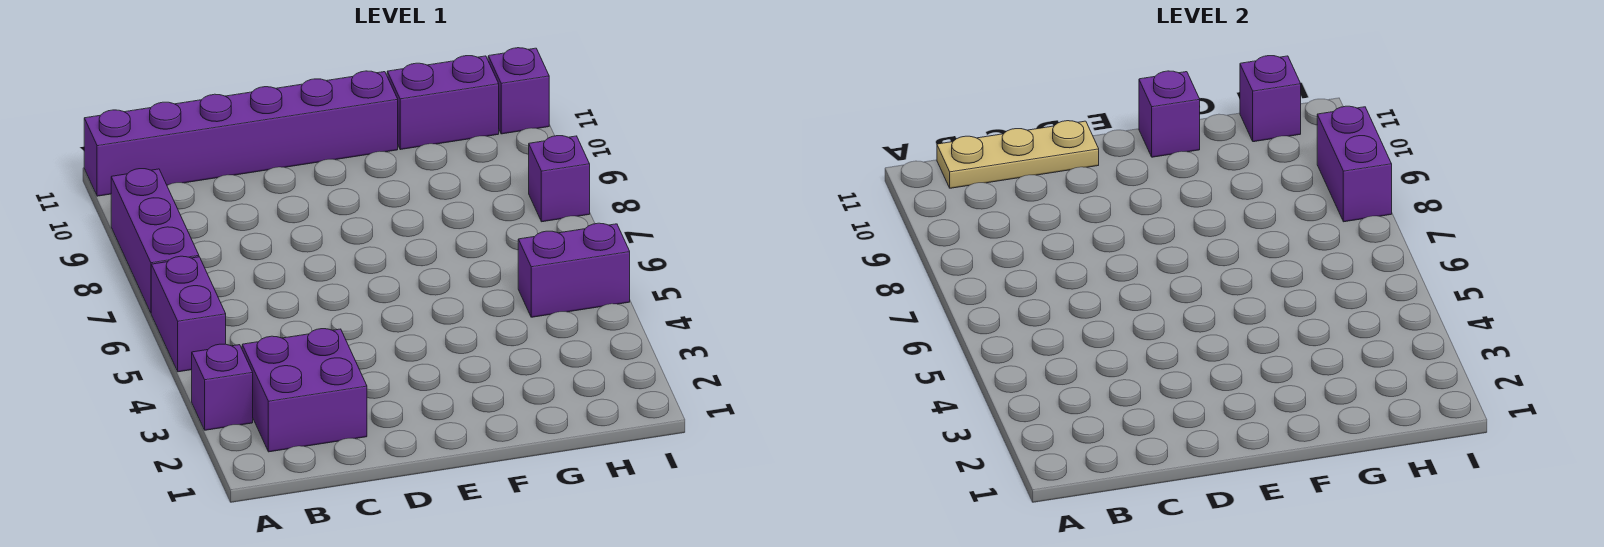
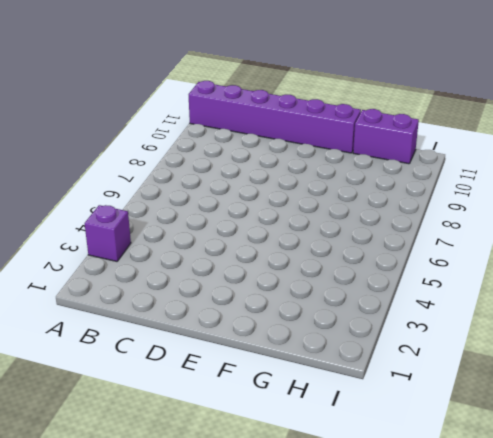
none -> purple 1x2 brick [151,256,226,372]
none -> purple 1x3 brick [111,169,199,313]
none -> purple 2x2 brick [242,329,367,452]

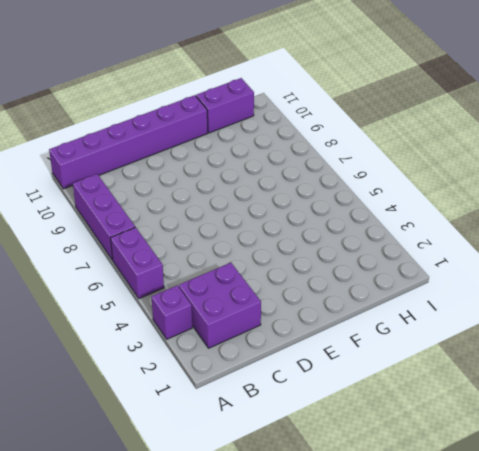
none -> purple 1x2 brick [518,223,630,317]
none -> purple 1x1 brick [529,136,590,222]
none -> purple 1x1 brick [488,48,549,134]

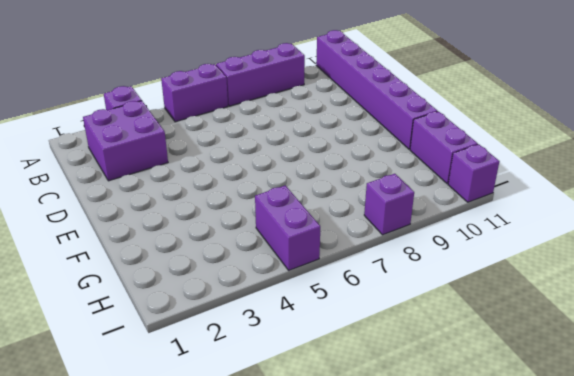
none -> tan 1x3 plate [937,121,1099,188]
none -> purple 1x1 brick [1139,71,1200,157]
none -> purple 1x1 brick [1240,56,1301,142]

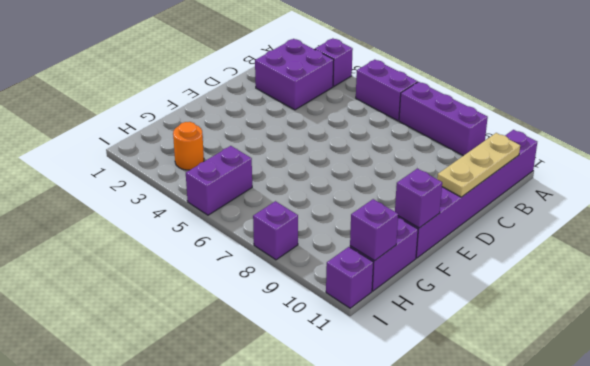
orange 1x1 round brick [173,122,204,170] -> none
none -> purple 1x2 brick [1317,106,1392,222]

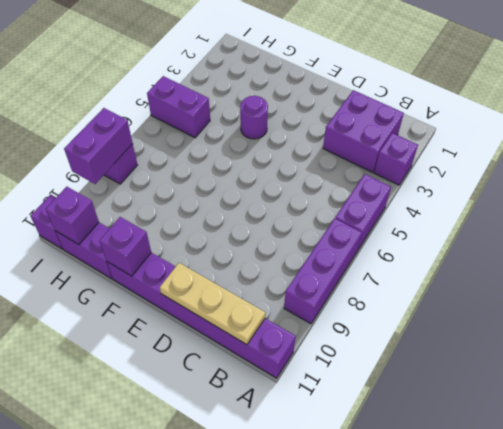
purple 1x1 round brick [240,96,268,139] -> none

